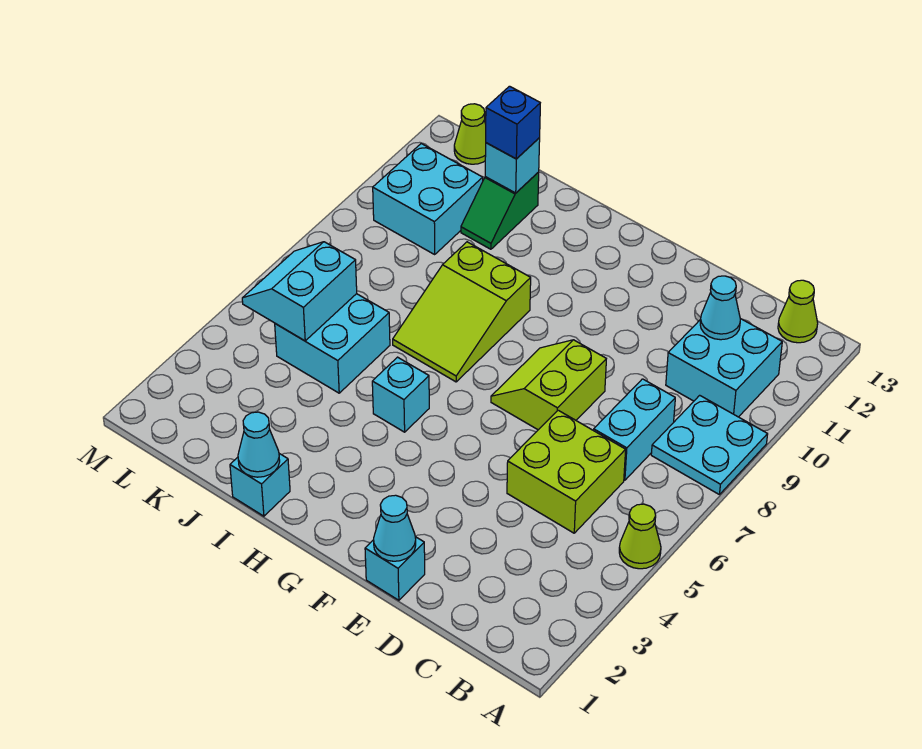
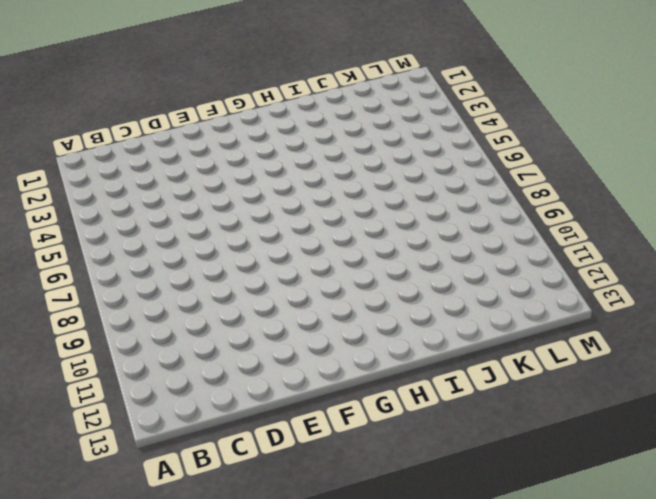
none -> lime 1x1 cone [619,504,661,569]
none -> cyan 2x2 plate [651,395,768,495]
none -> cyan 2x2 brick [666,319,782,417]

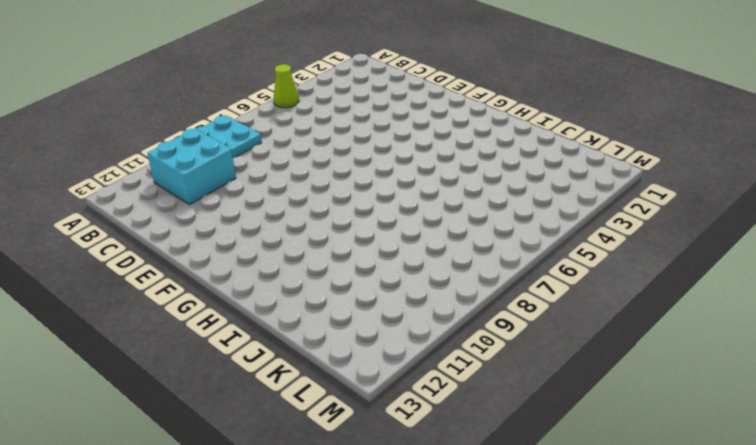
none -> lime 1x1 cone [778,280,818,343]
none -> lime 2x2 brick [507,410,626,533]
none -> cyan 1x2 brick [594,379,675,480]

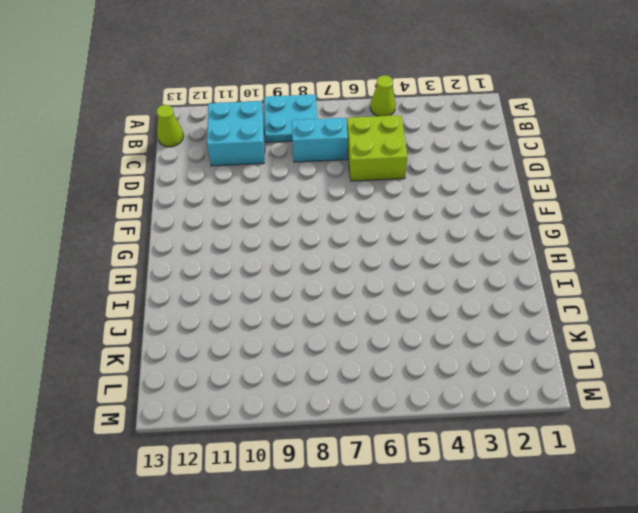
none -> cyan 1x1 brick [365,537,425,600]
none -> lime 2x2 slope [491,340,606,430]
none -> cyan 1x1 brick [372,357,429,432]

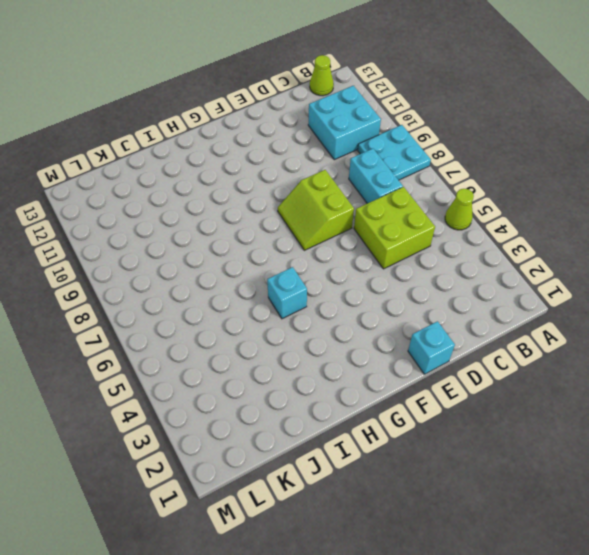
none -> lime 2x3 slope [393,242,531,382]
none -> cyan 1x1 brick [230,454,290,516]
none -> cyan 2x2 brick [275,294,390,393]

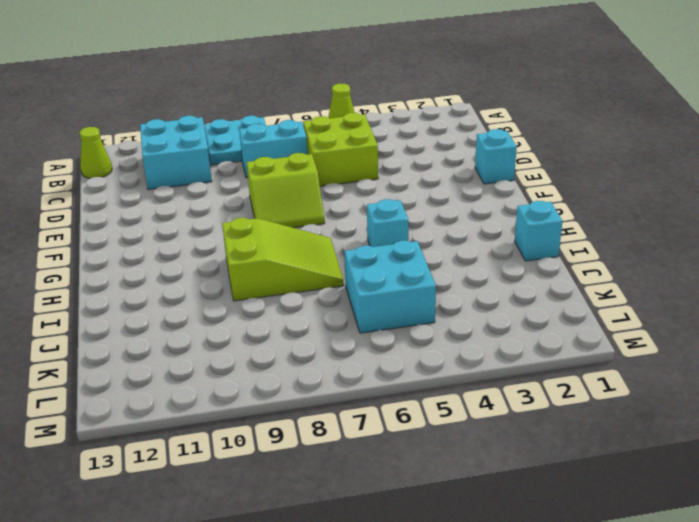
none -> green 1x2 slope [461,172,539,249]
none -> cyan 2x2 brick [373,144,483,254]
none -> lime 1x1 cone [454,104,486,164]

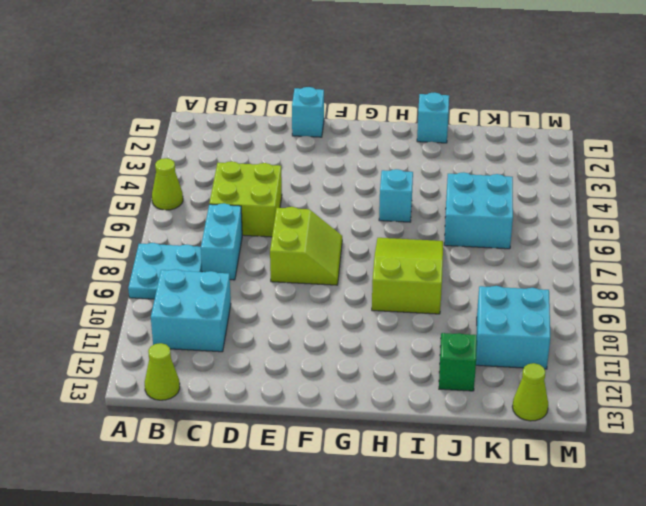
none -> cyan 1x1 cone [700,276,740,340]
none -> cyan 1x1 cone [374,495,416,561]
none -> cyan 1x1 cone [238,412,280,477]

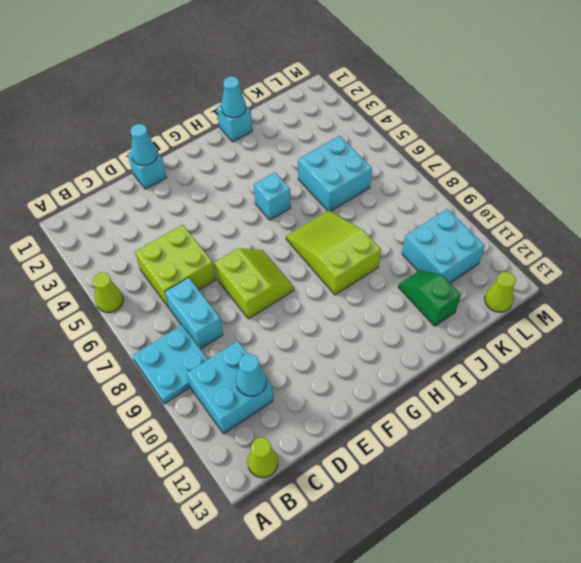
none -> cyan 1x1 brick [485,138,540,193]
none -> cyan 2x2 slope [242,242,357,341]
none -> blue 1x1 brick [486,86,540,159]

